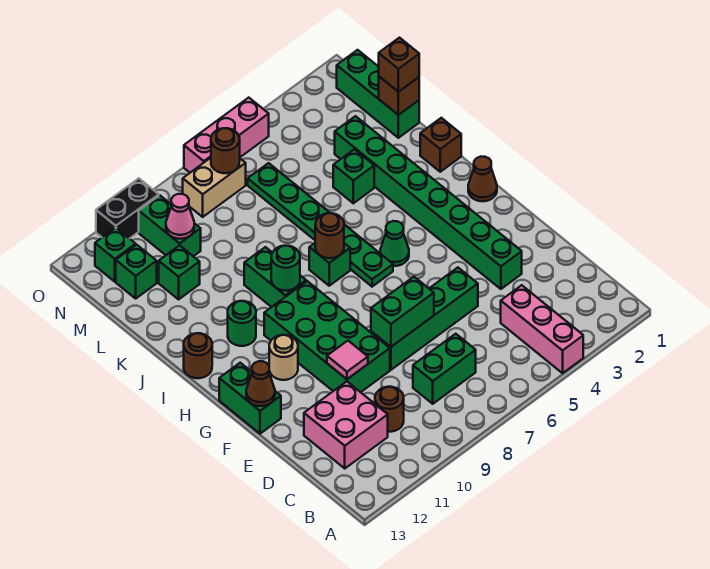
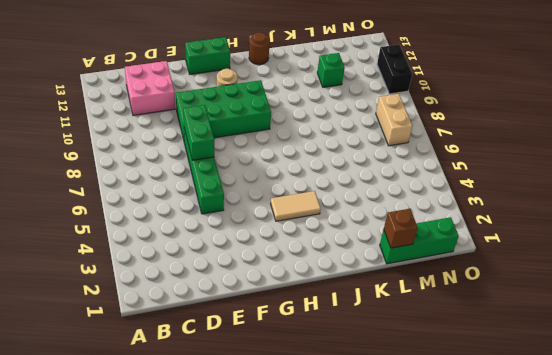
tan 1x2 tile [271,191,321,221] -> none
none -> pink 1x3 brick [501,285,583,373]
none -> green 1x2 brick [413,334,476,404]
none -> brown 1x1 round brick [375,387,404,432]
none -> green 1x8 brick [335,116,522,289]

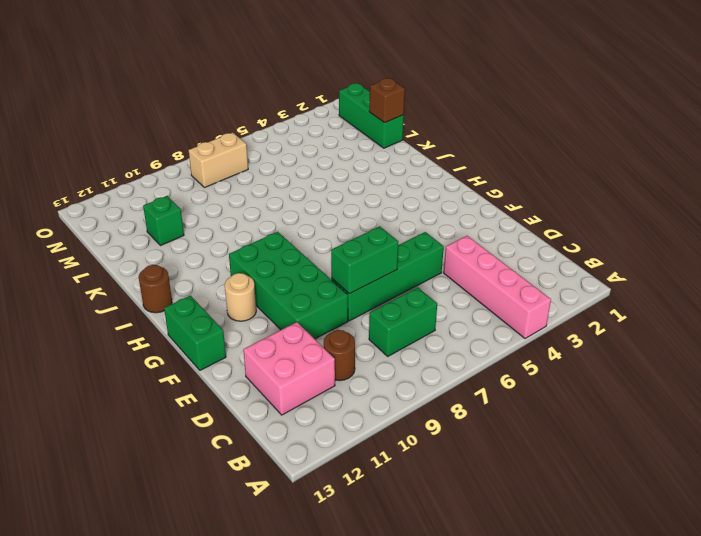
pink 1x4 brick [444,236,551,339] -> pink 1x3 brick [501,285,583,373]
none -> green 1x8 brick [335,116,522,289]
none -> brown 1x1 cone [468,157,497,201]
none -> green 1x1 cone [380,221,409,266]
none -> green 1x6 plate [248,163,393,287]

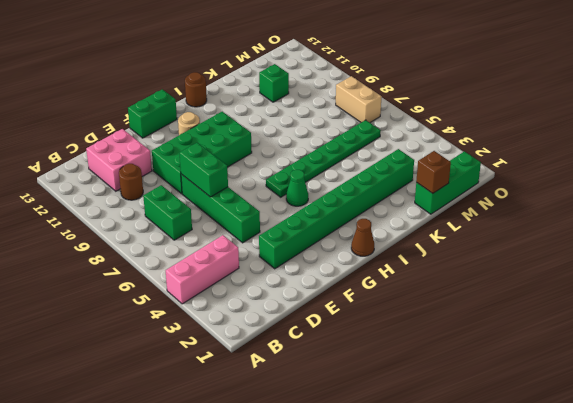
none -> green 1x1 brick [309,243,350,286]
none -> green 1x2 brick [244,247,306,307]
none -> green 1x1 round brick [228,301,256,346]
none -> brown 1x1 brick [420,118,461,172]

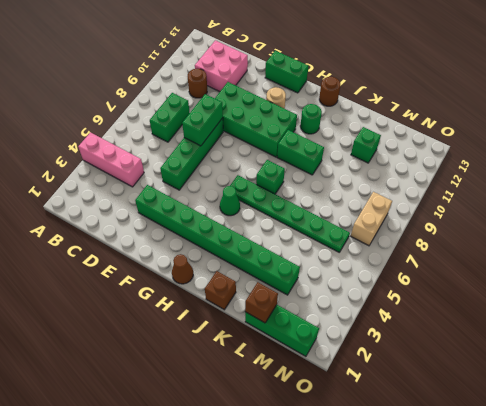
none -> green 1x1 brick [333,149,374,203]
none -> green 1x2 brick [139,195,201,256]
none -> green 1x1 brick [116,245,157,298]
none -> green 1x1 brick [95,228,136,282]

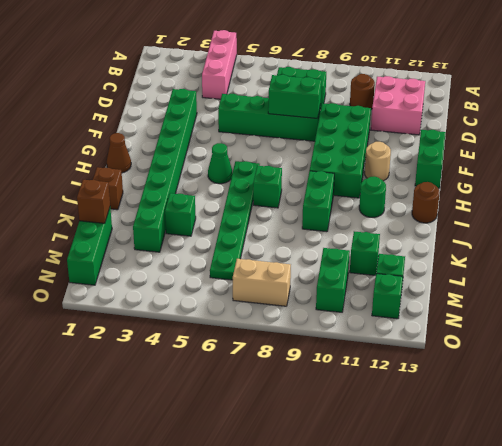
none -> pink 1x3 brick [184,98,269,173]
none -> black 1x2 brick [96,178,159,239]
none -> pink 1x1 tile [327,341,368,379]
none -> brown 1x1 cone [246,361,275,406]

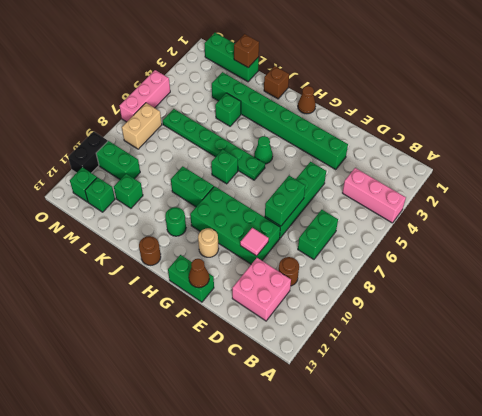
none -> brown 1x1 round brick [315,213,344,258]
none -> green 1x1 round brick [271,246,300,291]
none -> pink 1x1 cone [166,194,194,239]
none -> brown 1x1 round brick [211,128,240,173]

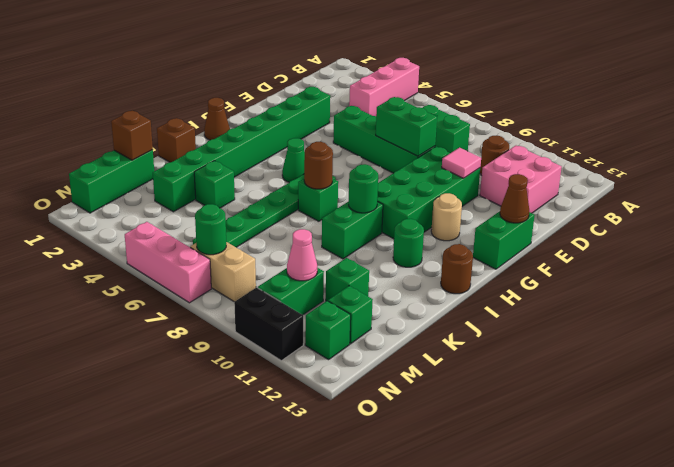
green 1x1 round brick [195,204,226,255] -> brown 1x1 round brick [211,128,240,173]
none -> brown 1x1 brick [379,38,419,92]

